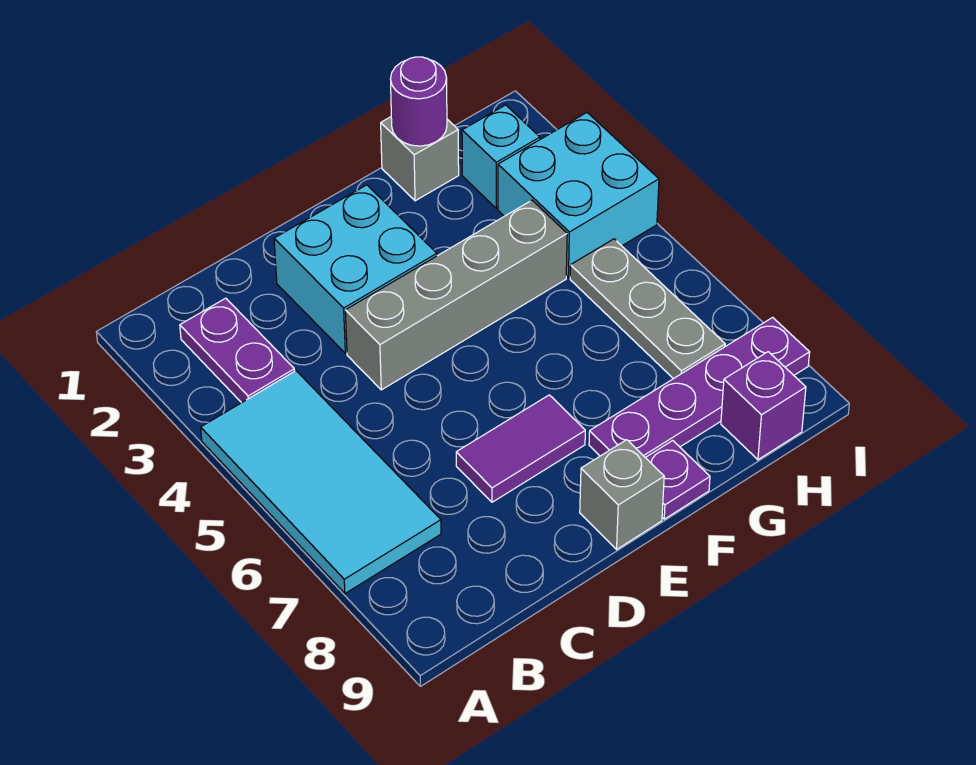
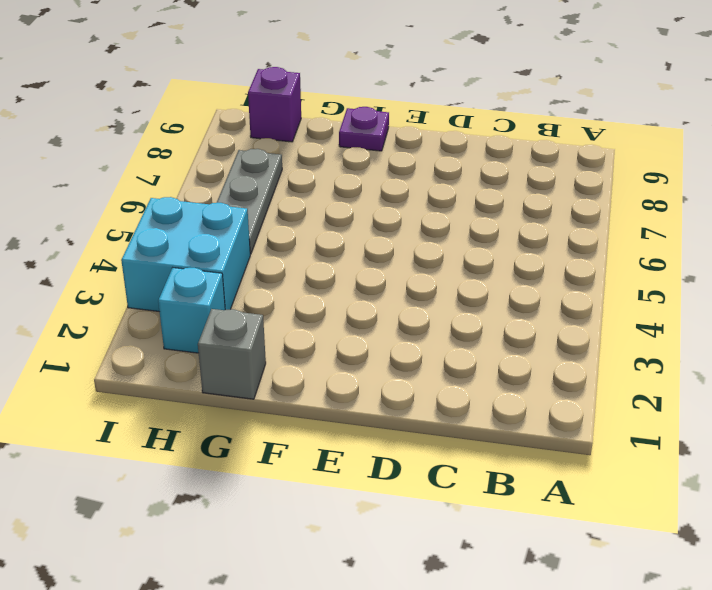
none -> cyan 2x4 tile [201,371,441,593]
none -> purple 1x2 plate [180,298,295,403]
none -> cyan 2x2 brick [274,185,437,353]

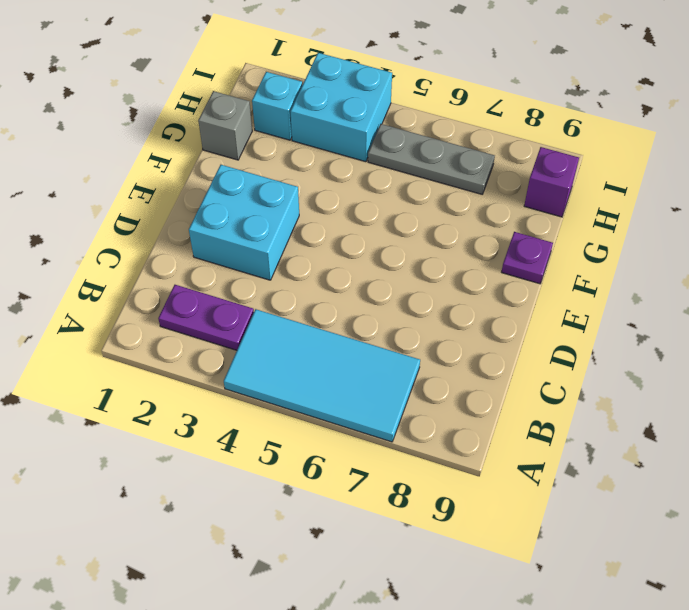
none -> grey 1x4 brick [345,200,567,390]
none -> purple 1x2 tile [456,395,585,502]
none -> grey 1x1 brick [580,440,664,549]

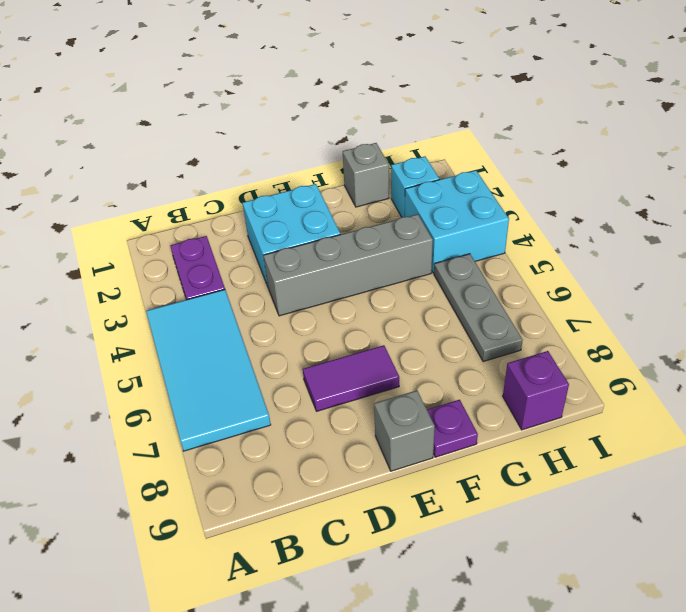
none -> purple 1x4 plate [589,317,810,457]
none -> purple 1x1 round brick [391,57,447,146]

